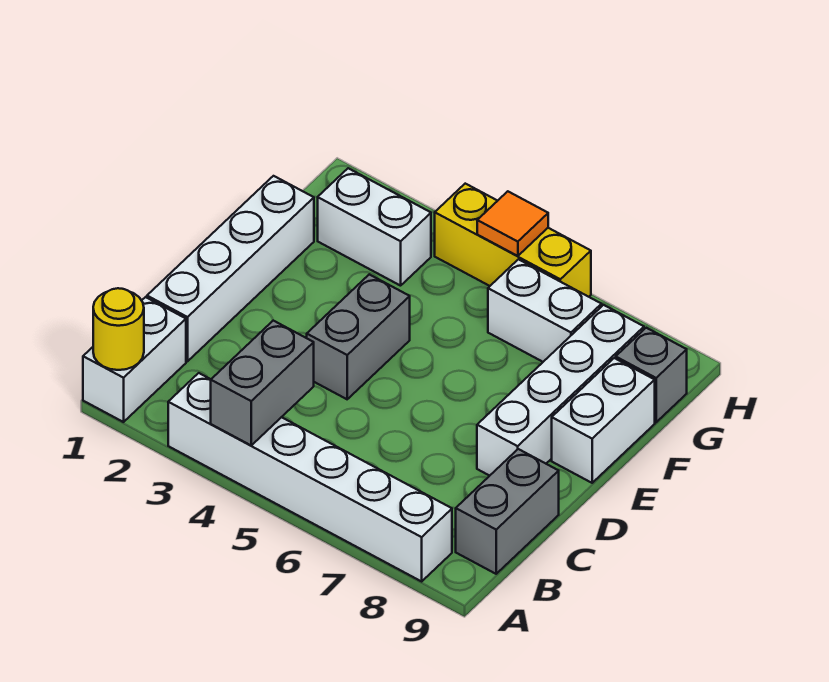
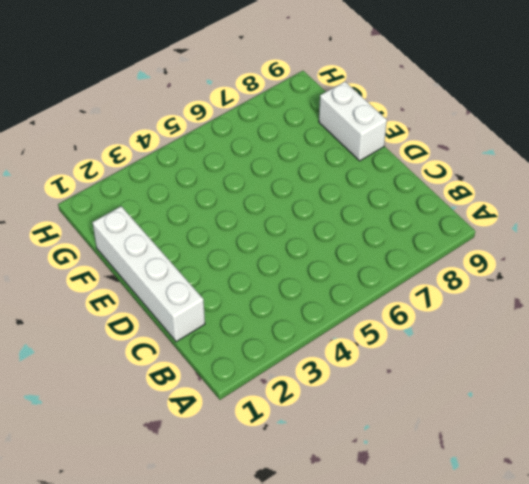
none -> white 1x2 brick [83,297,186,422]
none -> white 1x6 brick [168,373,452,581]
none -> grey 1x2 brick [456,449,559,574]

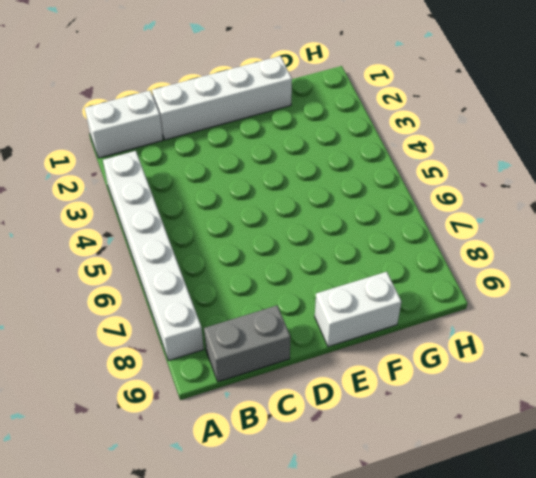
none -> grey 1x2 brick [307,274,410,399]
none -> white 1x4 brick [477,305,644,476]
none -> white 1x2 brick [318,168,431,286]

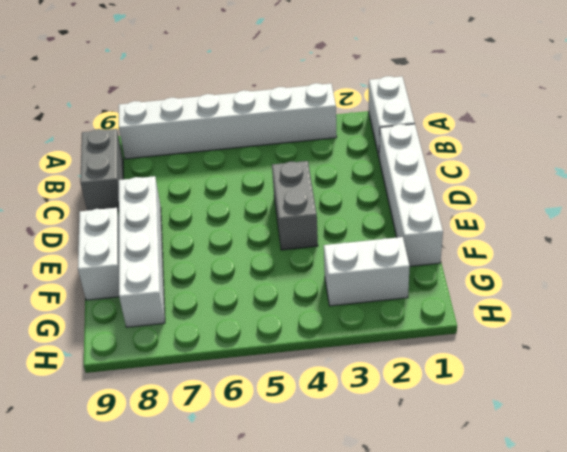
none -> white 1x2 brick [488,259,602,362]
none -> grey 1x1 brick [616,328,687,422]
none -> yellow 1x3 brick [435,184,591,297]

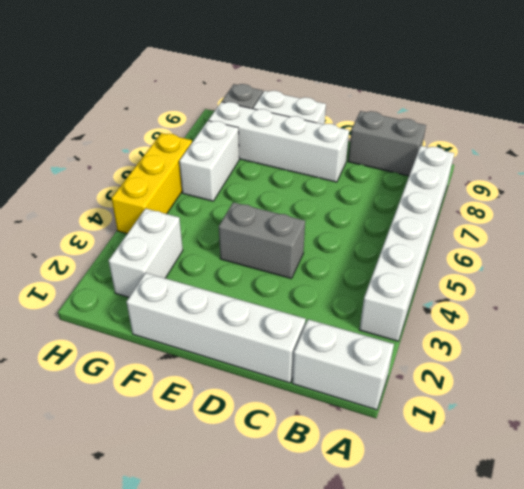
none -> yellow 1x1 round brick [93,288,144,370]
none -> grey 1x2 brick [211,321,314,445]
none -> orange 1x1 tile [477,191,548,256]

